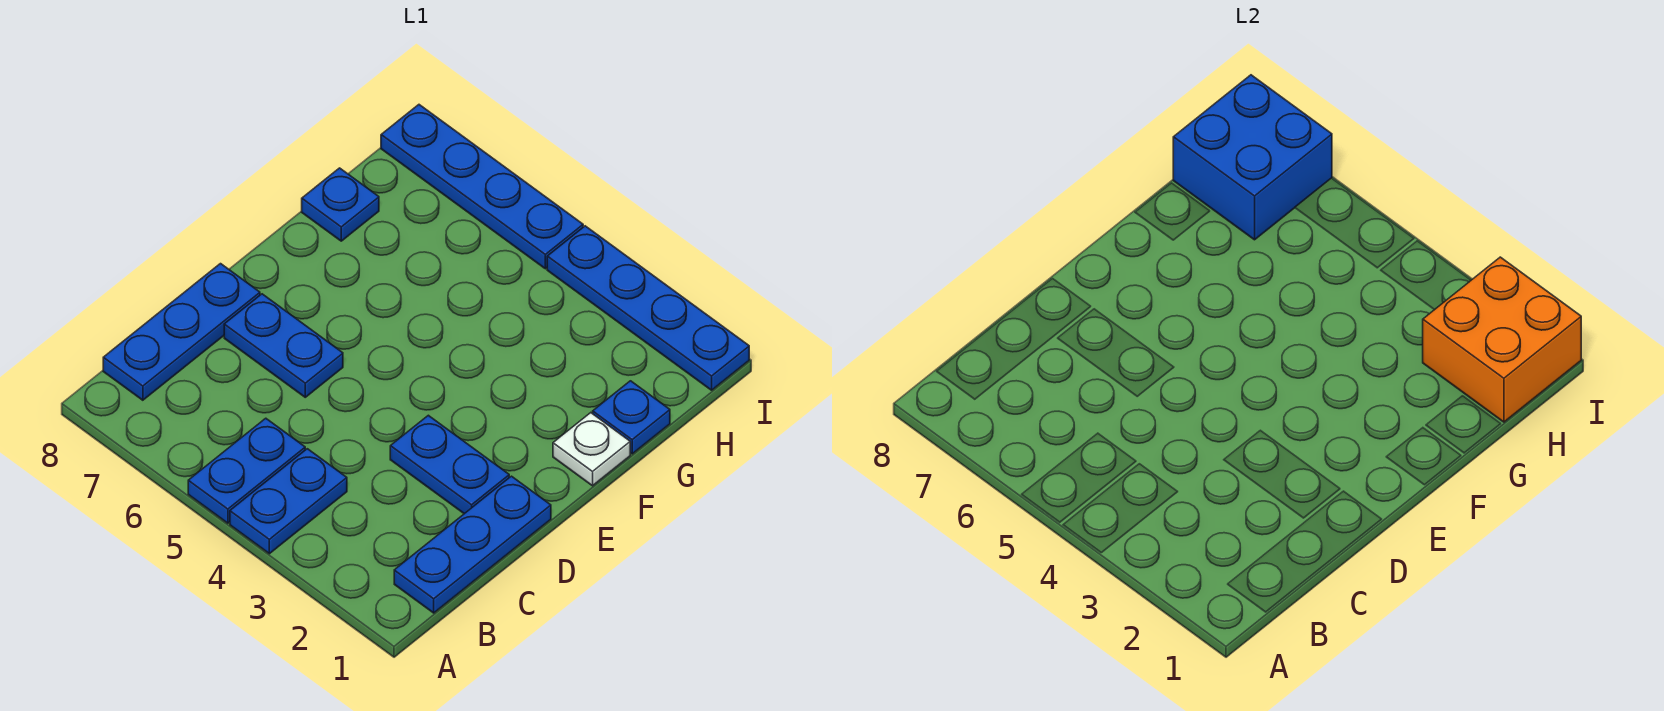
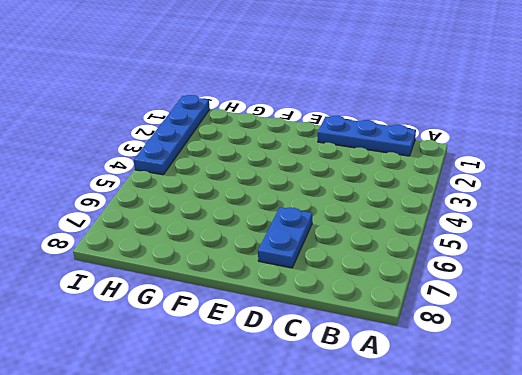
none -> blue 1x2 plate [230,449,347,554]
none -> blue 1x2 plate [188,418,305,523]
none -> blue 1x3 plate [103,264,260,400]

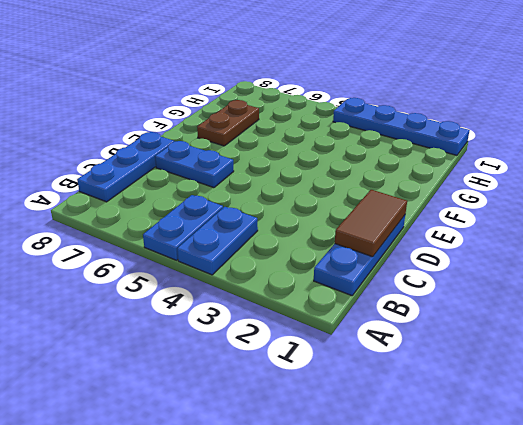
brown 1x2 tile [335,190,407,257] -> none
brown 1x2 plate [197,100,259,146] -> none
none -> blue 1x2 plate [390,415,509,514]
none -> white 1x1 plate [553,413,630,486]
none -> blue 1x1 plate [593,381,670,454]

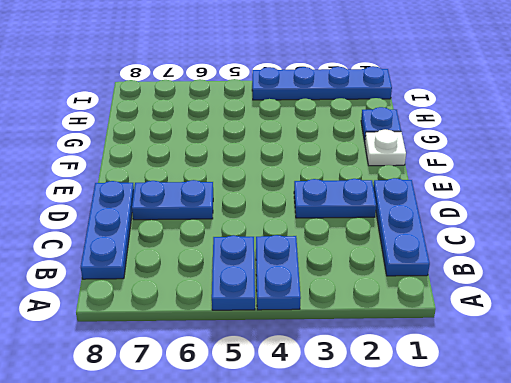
none -> blue 1x1 plate [302,168,379,241]
none -> blue 1x4 plate [381,105,583,269]
none -> orange 2x2 brick [1423,257,1581,422]

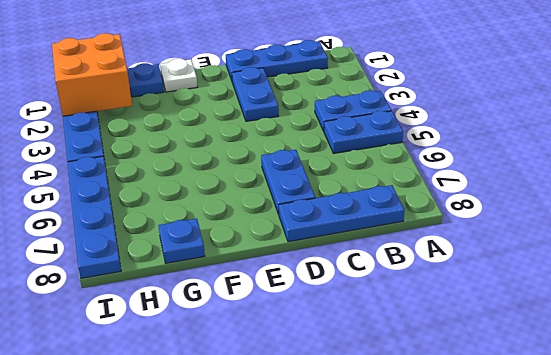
none -> blue 2x2 brick [1173,75,1332,240]

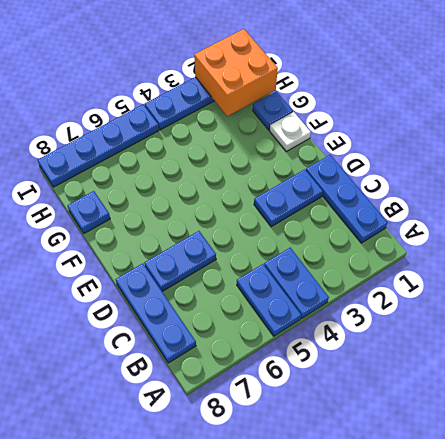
none -> blue 2x2 brick [1173,75,1332,240]

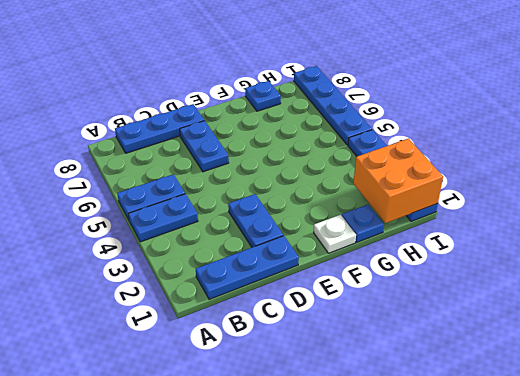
none -> blue 2x2 brick [1173,75,1332,240]

